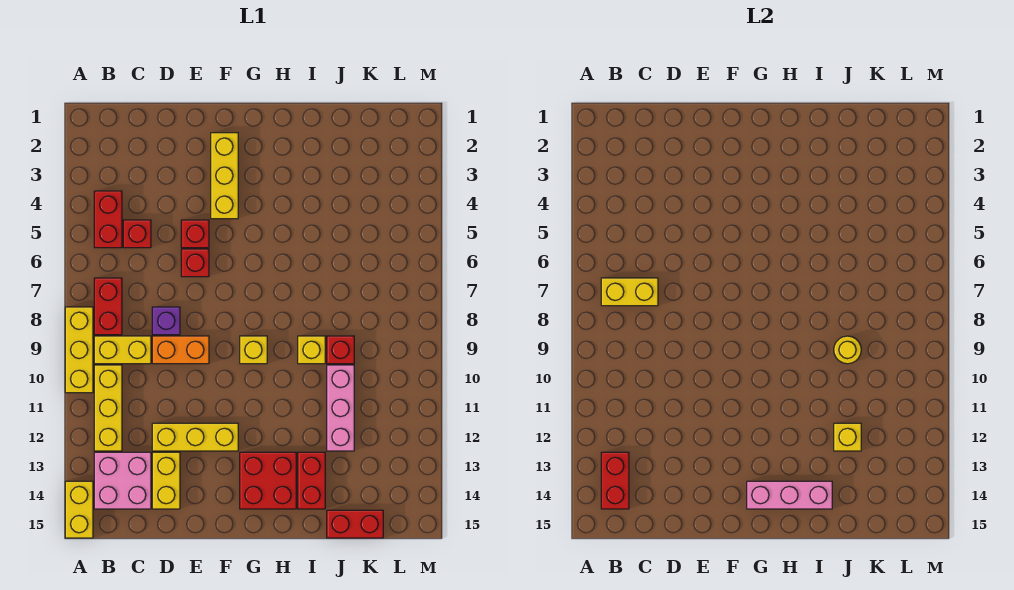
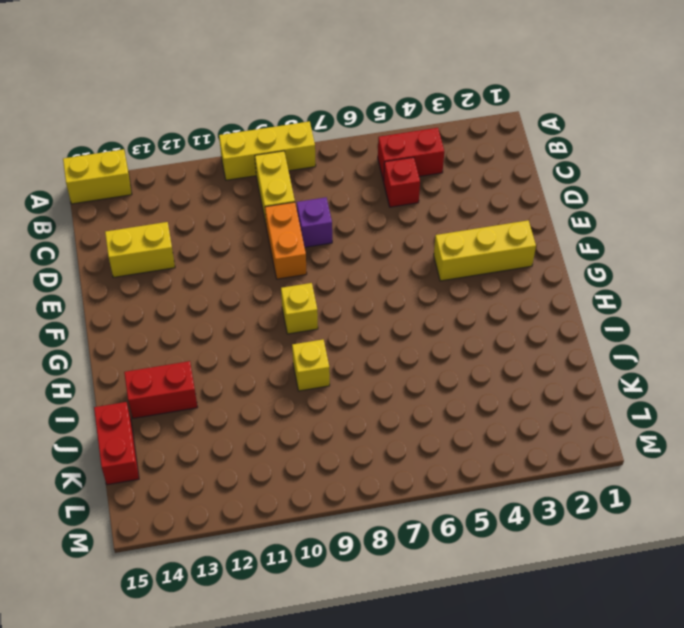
none -> red 1x2 brick [94,278,122,335]
none -> yellow 1x3 brick [94,365,122,451]
none -> pink 2x2 brick [94,452,151,509]

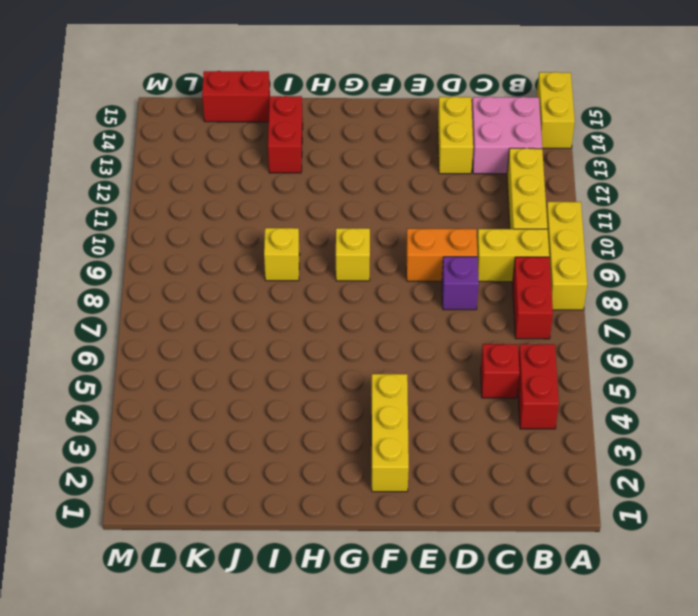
none -> yellow 1x3 brick [152,423,238,451]
none -> red 1x1 brick [181,220,209,248]
none -> red 1x1 brick [181,249,209,277]

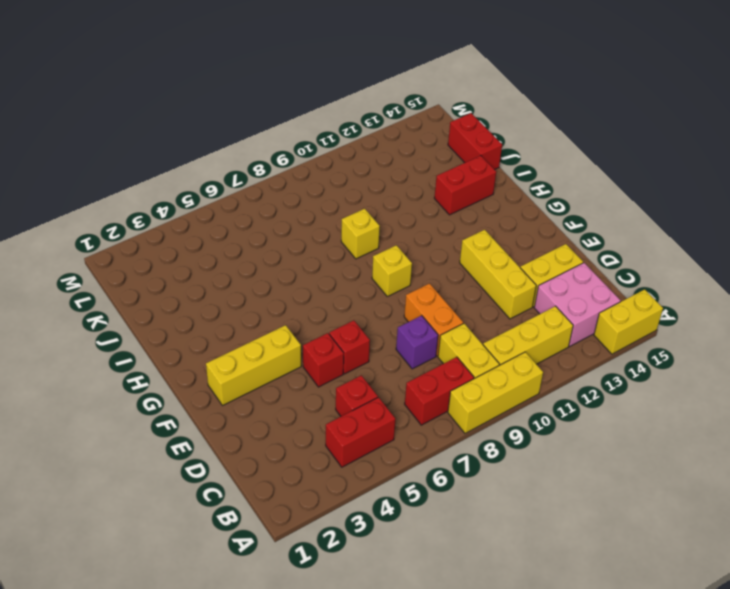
none -> red 2x2 brick [240,452,296,509]
none -> red 1x1 brick [327,336,354,364]
none -> pink 1x3 brick [327,365,354,451]

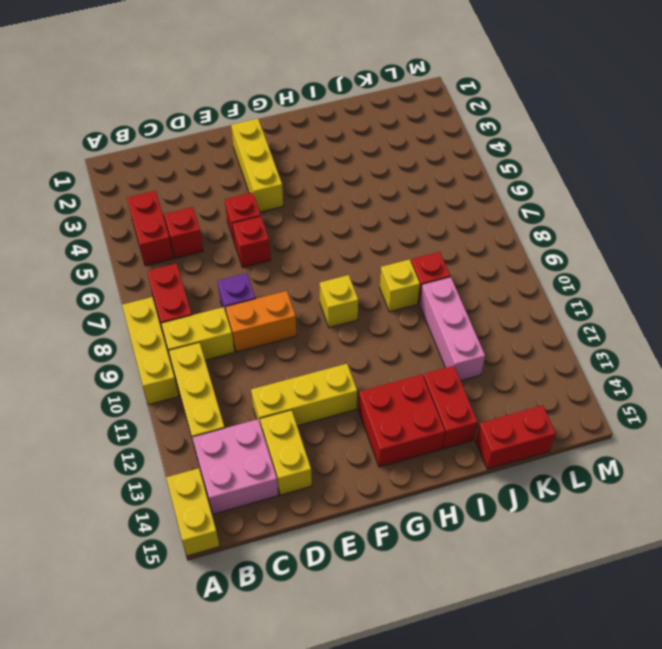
none -> yellow 1x2 brick [601,278,658,306]
none -> red 1x2 brick [601,452,629,509]
none -> pink 1x3 brick [747,481,832,509]

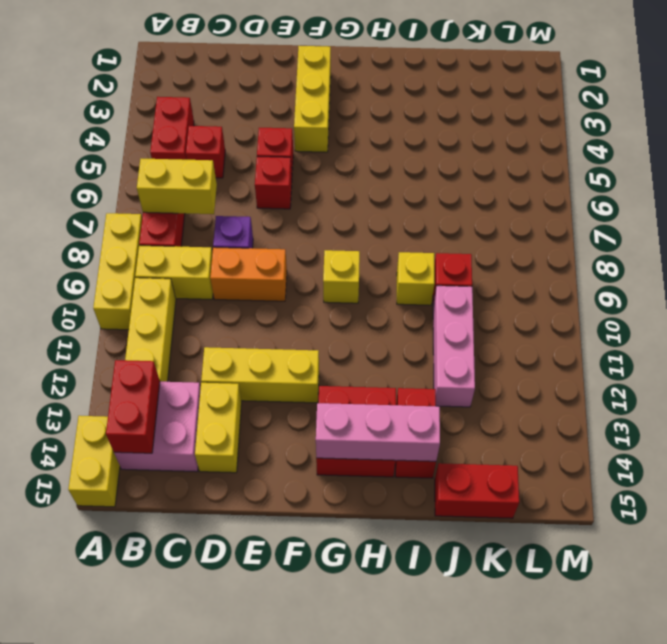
none -> yellow 1x1 round brick [834,336,861,364]
none -> yellow 1x1 brick [834,423,861,451]

